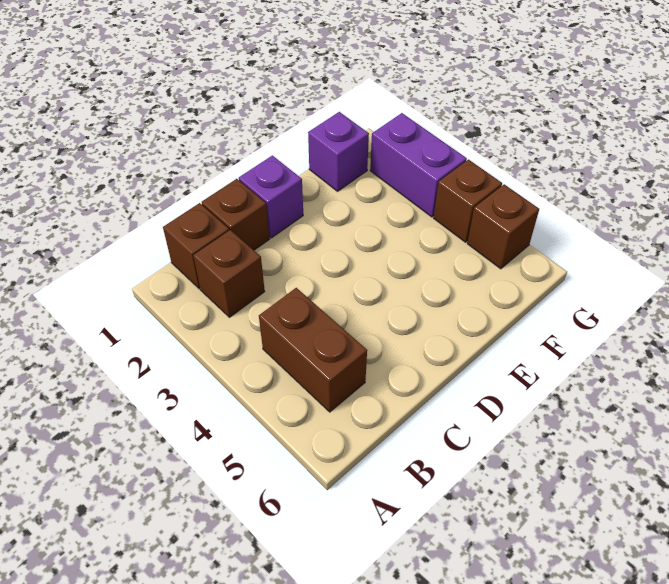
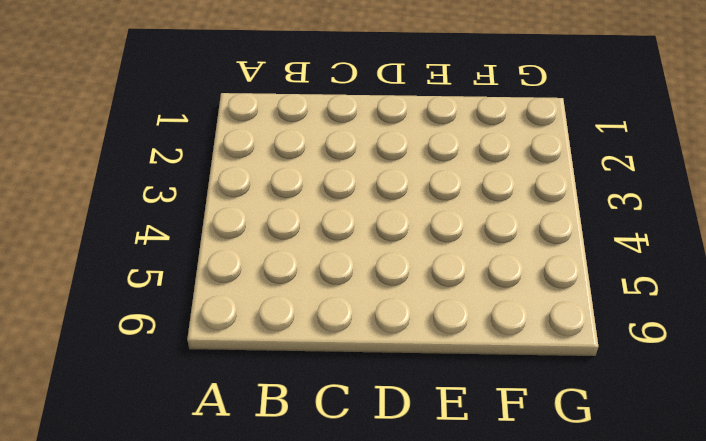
none -> brown 1x1 brick [163,203,229,289]
none -> brown 1x1 brick [193,230,265,317]

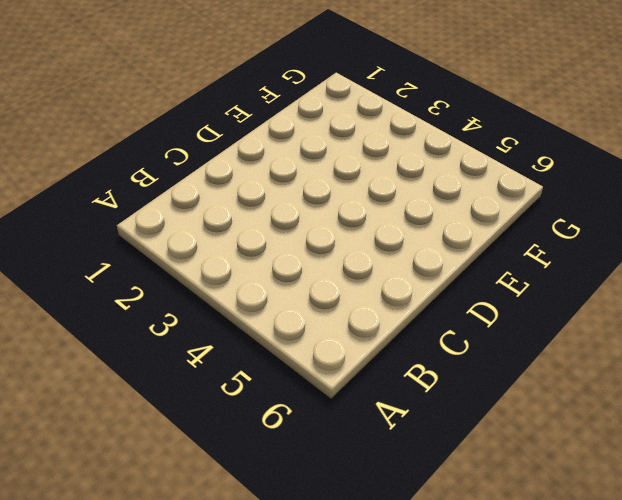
none -> brown 1x1 brick [163,203,229,289]
none -> brown 1x1 brick [193,230,265,317]

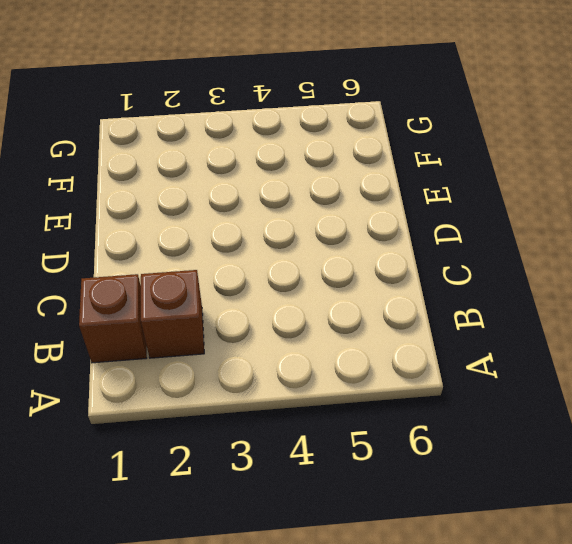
none -> brown 1x2 brick [259,288,367,412]
none -> brown 1x1 brick [202,179,269,250]

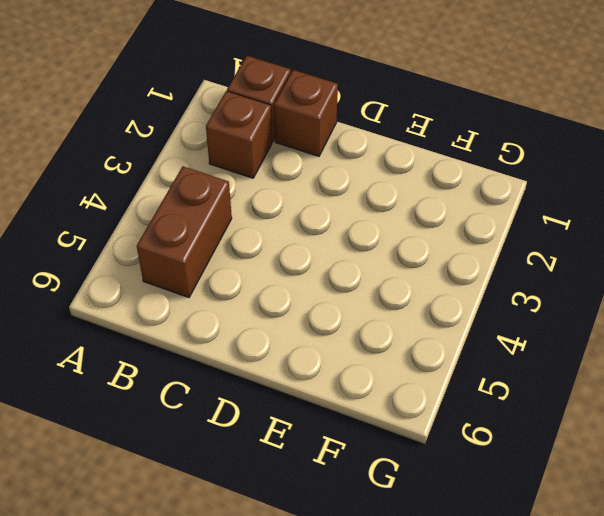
none -> purple 1x1 brick [239,156,303,238]
none -> purple 1x1 brick [308,112,369,191]

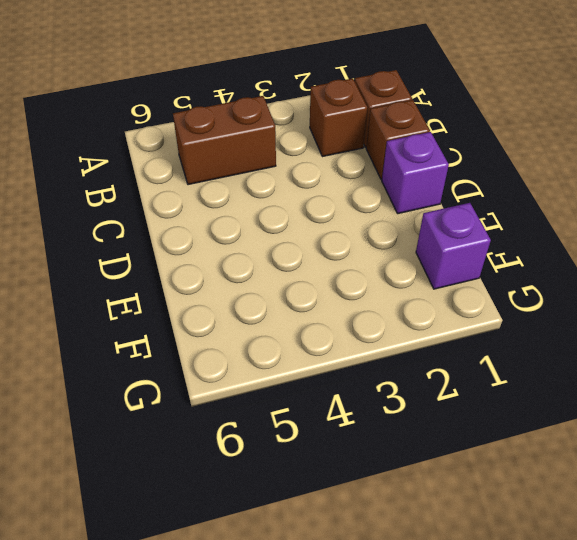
none -> purple 1x2 brick [370,113,467,217]
none -> brown 1x1 brick [434,160,502,242]

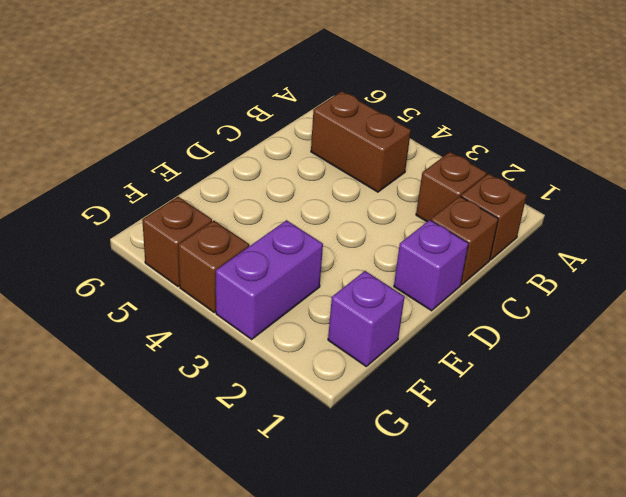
purple 1x2 brick [216,220,323,339] -> purple 1x2 brick turned to [370,113,467,217]

